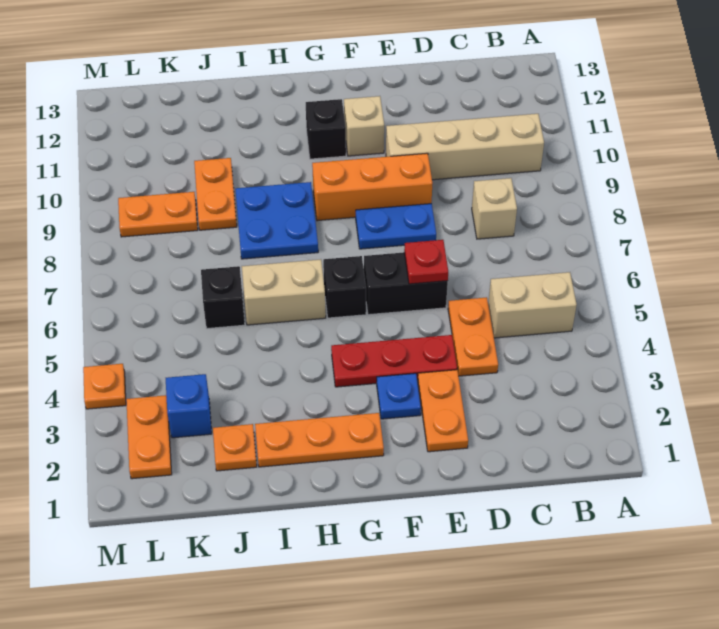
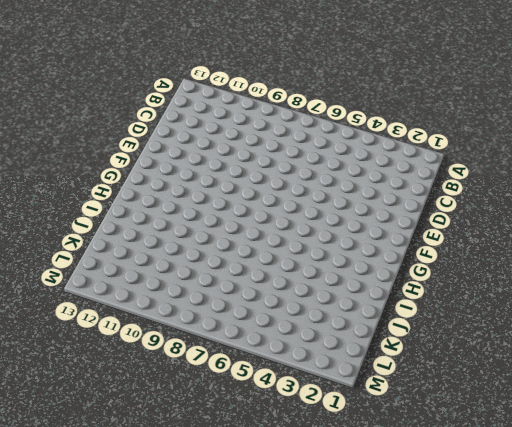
none -> tan 1x2 brick [488,272,577,338]
none -> tan 1x4 brick [386,114,544,180]
none -> tan 1x1 brick [472,178,517,239]

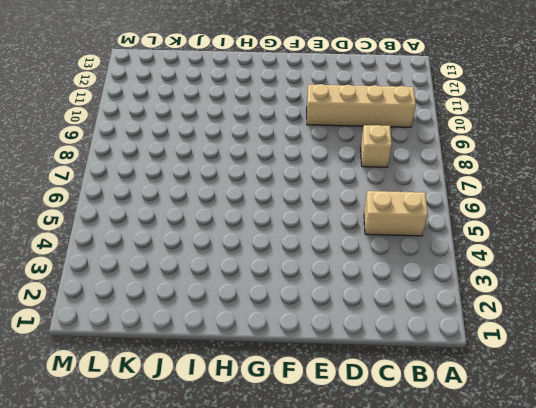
none -> orange 1x2 plate [448,297,498,376]
none -> orange 1x2 plate [418,370,468,452]
none -> red 1x3 plate [331,335,457,387]

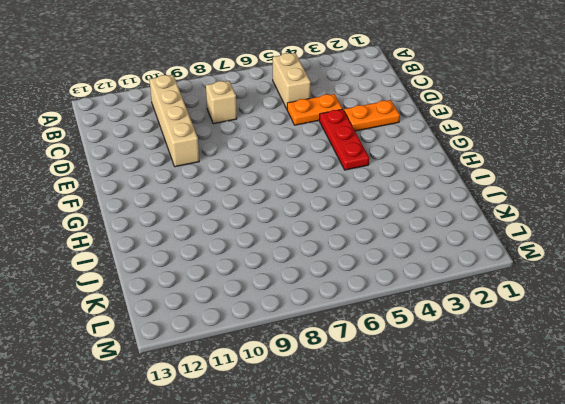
none -> black 1x2 brick [364,252,448,315]
none -> blue 1x2 plate [356,204,436,249]
none -> orange 1x3 brick [312,153,433,221]

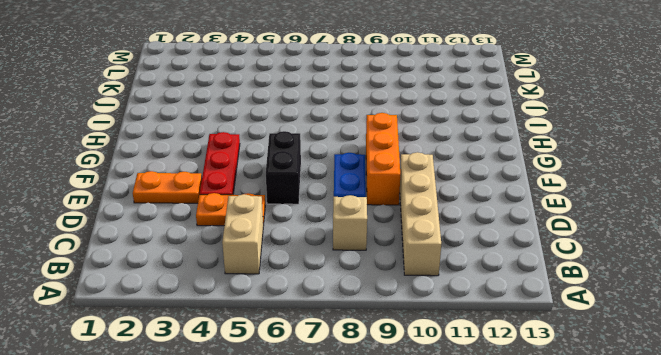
none -> blue 1x1 plate [377,373,421,419]
none -> tan 1x1 brick [344,96,384,156]
none -> orange 1x3 plate [255,413,384,467]

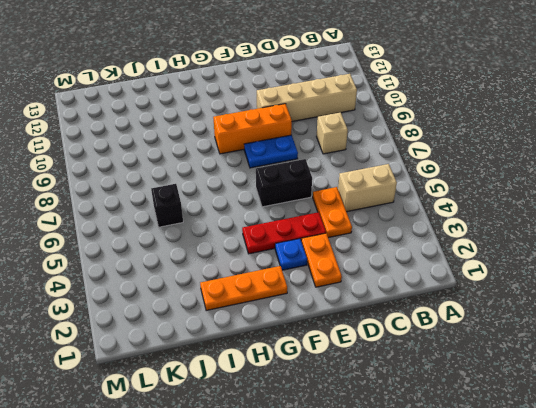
none -> tan 1x1 brick [344,96,384,156]
none -> black 1x1 brick [323,256,366,318]
none -> black 1x1 brick [306,99,346,159]

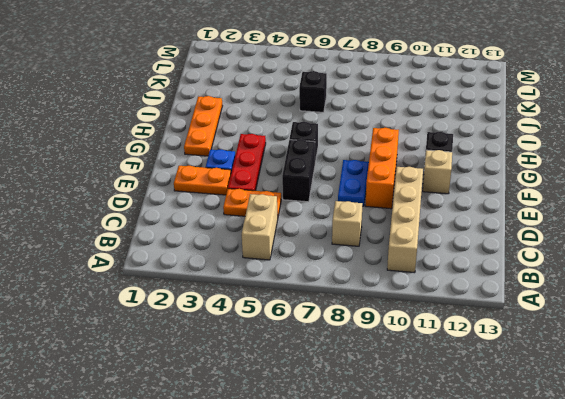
none -> tan 1x2 brick [242,259,326,325]
none -> blue 2x2 plate [235,182,318,259]
none -> orange 1x1 plate [213,424,257,471]

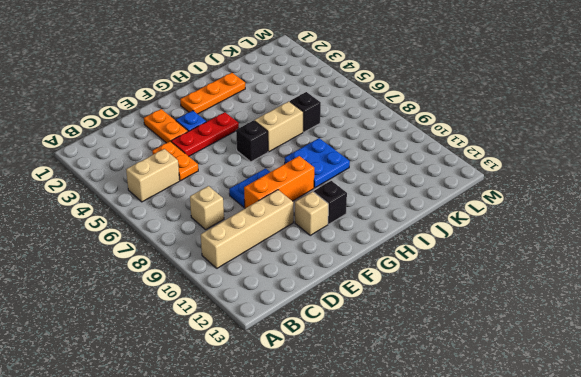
none -> black 1x2 brick [364,252,448,315]
none -> orange 1x1 plate [213,424,257,471]
none -> orange 1x2 plate [194,158,237,230]

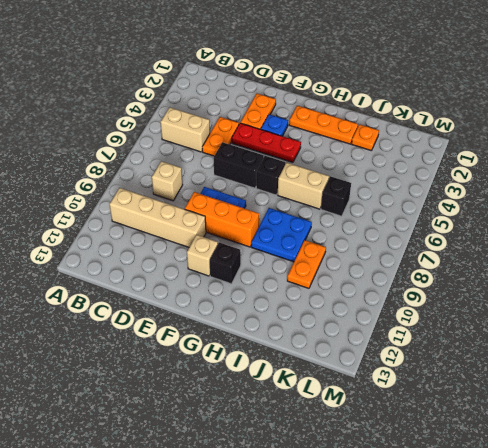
none -> blue 1x1 brick [166,374,212,438]
none -> orange 1x2 plate [118,192,198,237]
none -> orange 1x2 plate [126,395,172,479]

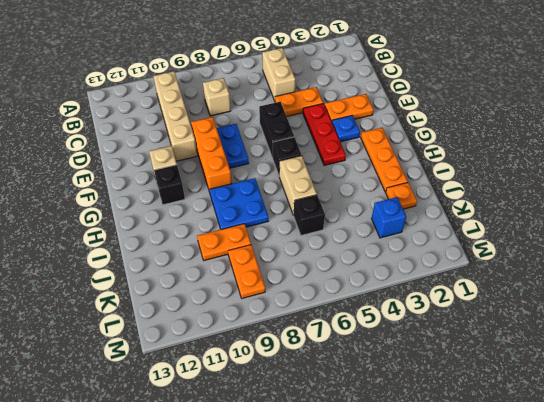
none -> orange 1x2 plate [126,395,172,479]
none -> orange 1x1 plate [83,364,126,409]
none -> red 1x1 plate [404,240,448,284]

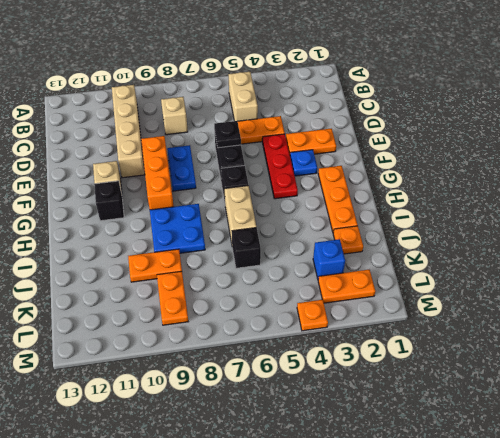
black 1x1 plate [214,121,241,148] -> red 1x1 plate [404,240,448,284]

